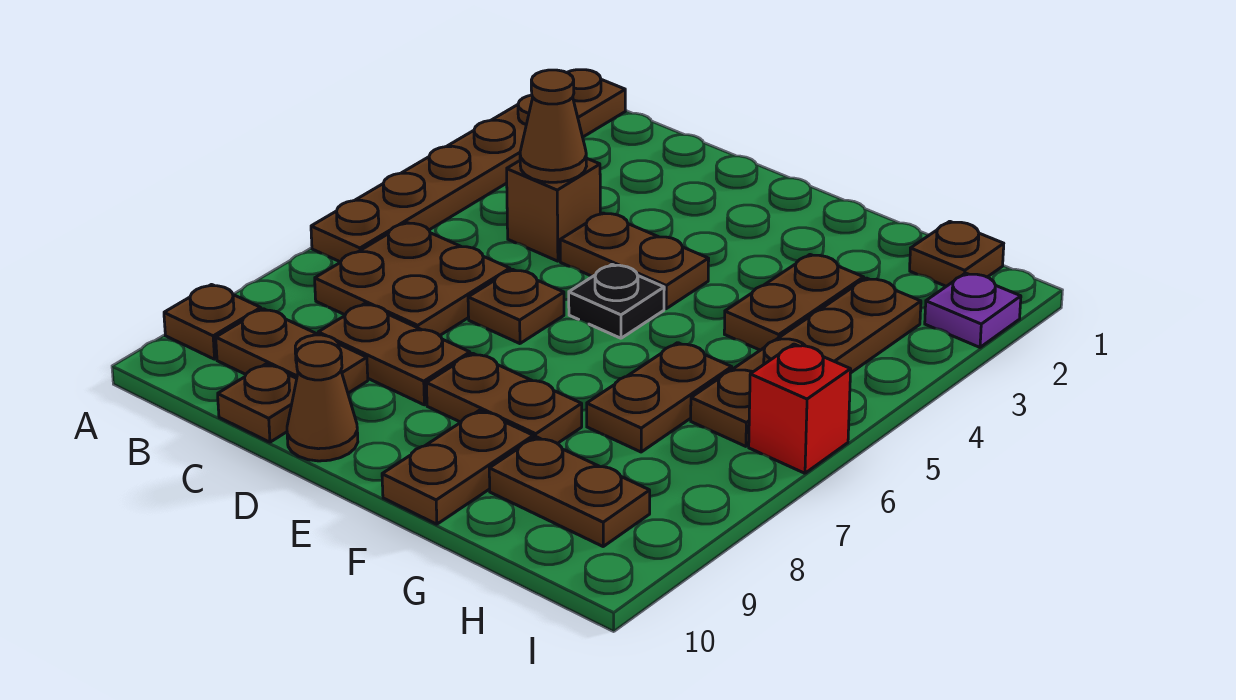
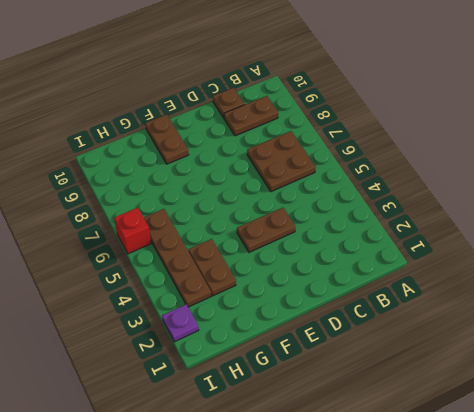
none -> brown 1x6 plate [311,70,625,262]
none -> brown 1x1 plate [164,285,261,359]
none -> brown 1x1 brick [507,158,600,261]

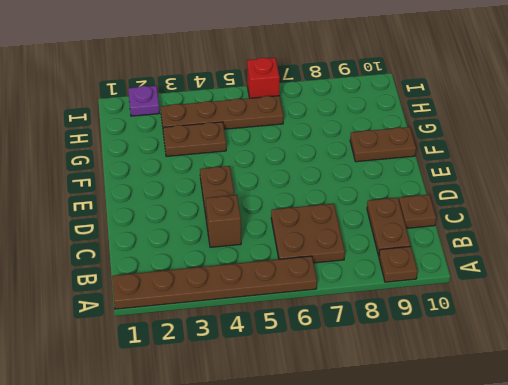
none -> brown 1x2 plate [318,304,470,405]
none -> brown 1x1 plate [468,269,564,344]
none -> brown 1x1 cone [287,342,358,461]

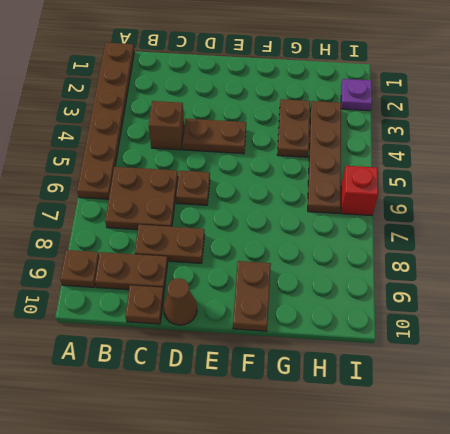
none -> black 1x1 plate [569,264,664,338]
none -> brown 1x2 plate [426,353,582,444]
none -> brown 1x2 plate [587,343,732,452]

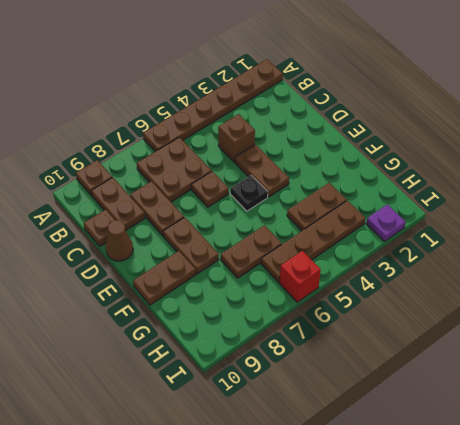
none -> brown 1x2 plate [489,437,650,546]
none -> brown 1x1 plate [910,221,1004,286]
none -> brown 1x1 cone [520,70,587,182]

